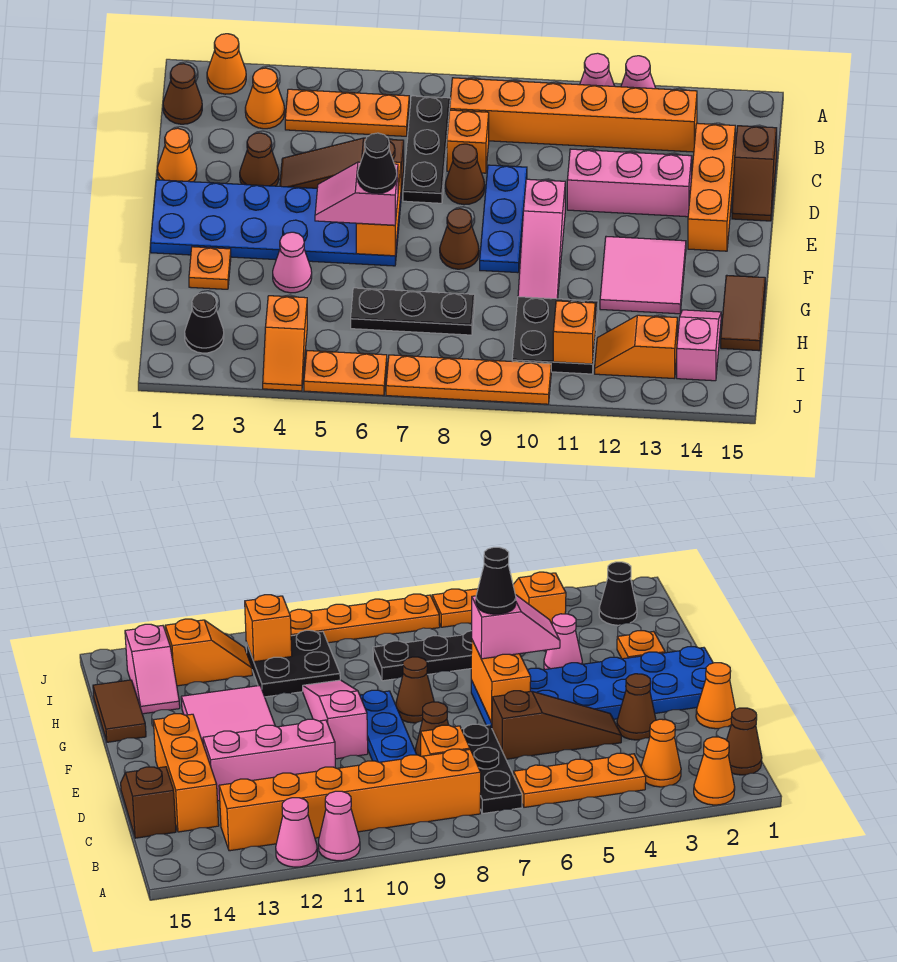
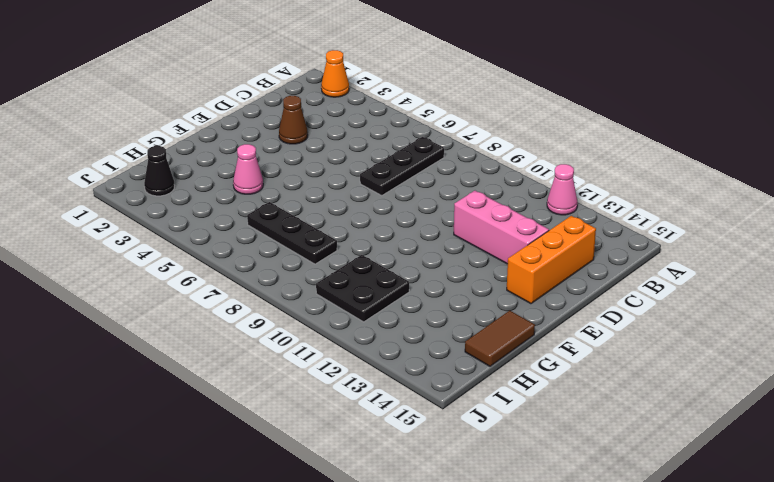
none -> pink 1x1 cone [580,53,614,86]
none -> brown 1x1 cone [163,64,202,124]
none -> orange 1x1 cone [245,68,285,129]
none -> orange 1x3 plate [285,89,409,136]

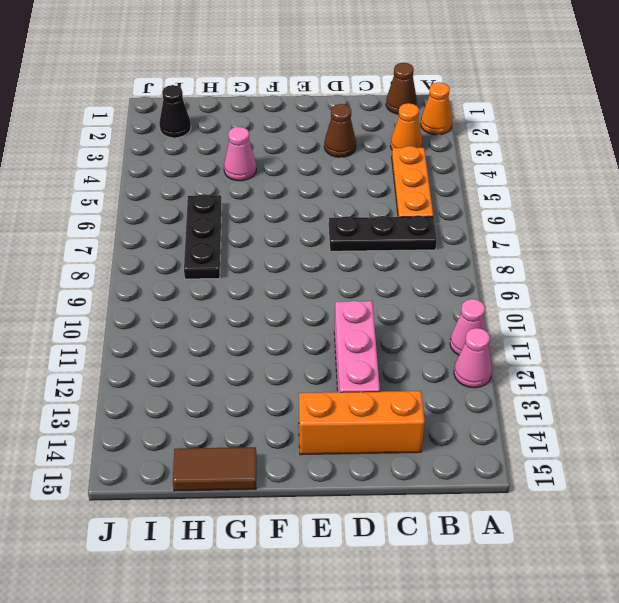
none -> orange 1x6 brick [450,78,697,152]
none -> orange 1x1 brick [447,110,489,173]
none -> brown 1x2 slope [732,126,777,221]
none -> orange 1x1 cone [158,128,197,182]

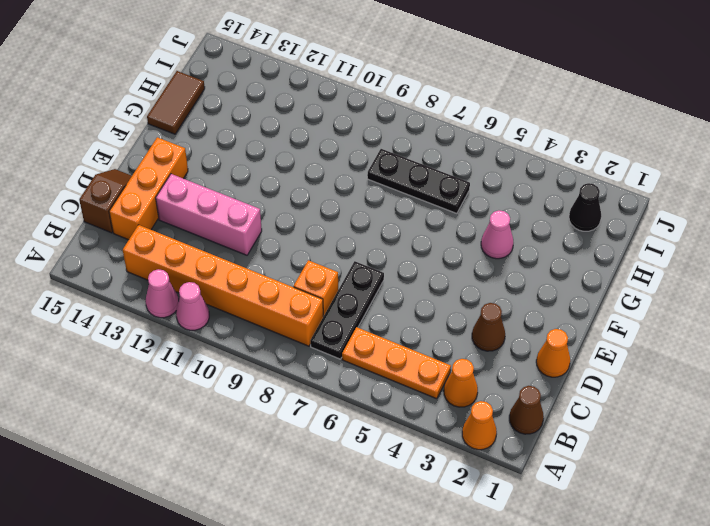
none -> brown 1x3 slope [280,138,404,195]
none -> brown 1x1 cone [445,144,485,205]
none -> blue 1x3 plate [480,165,527,273]
none -> blue 2x6 plate [151,180,401,266]

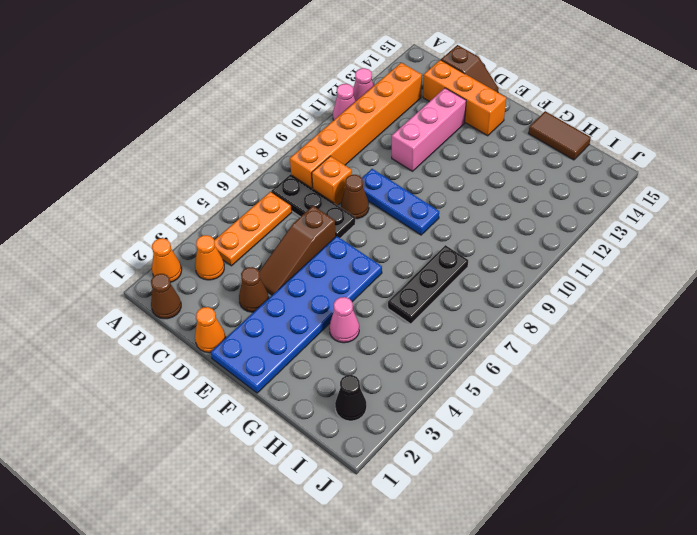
none -> pink 1x3 slope [518,179,565,299]
none -> brown 1x1 cone [440,209,479,269]
none -> pink 2x2 tile [600,236,686,314]
none -> orange 1x1 plate [189,247,231,289]

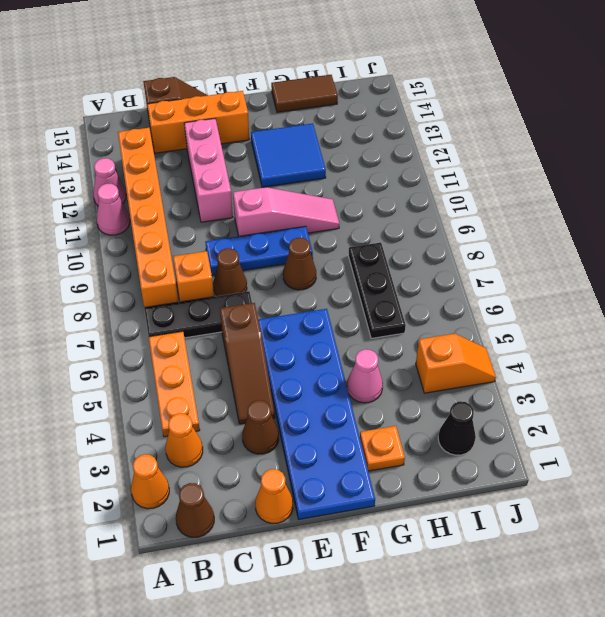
blue 2x2 tile [251,123,326,187] -> pink 2x2 tile [600,236,686,314]
none -> black 2x2 plate [512,297,598,374]
none -> pink 1x2 slope [677,310,721,381]
none -> orange 1x2 slope [595,315,677,379]
none -> orange 1x2 plate [304,351,387,395]

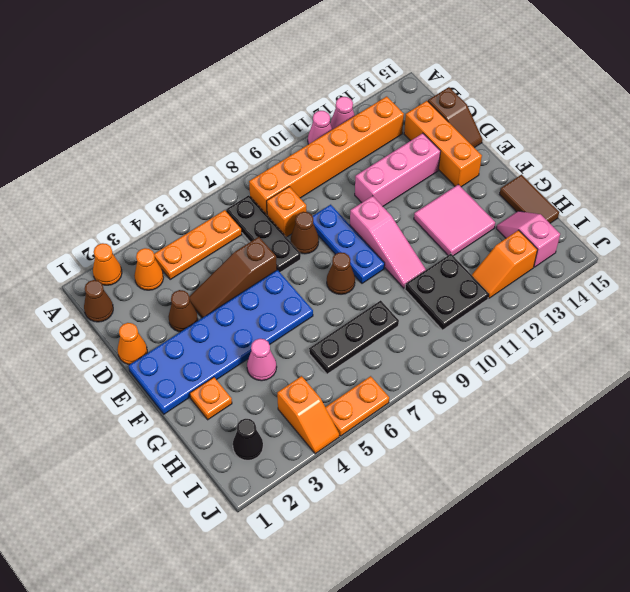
none -> orange 1x4 plate [386,355,551,404]
none -> orange 1x2 brick [356,162,401,256]
none -> orange 1x1 brick [553,301,595,364]
none -> pink 1x2 slope [315,162,398,225]

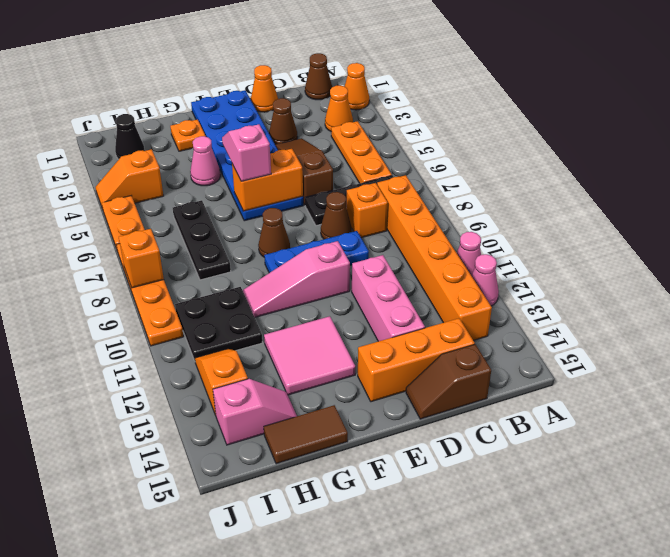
orange 1x1 brick [119,229,164,288] -> orange 1x1 brick moved to [553,301,595,364]
none -> black 1x1 cone [358,133,397,194]

